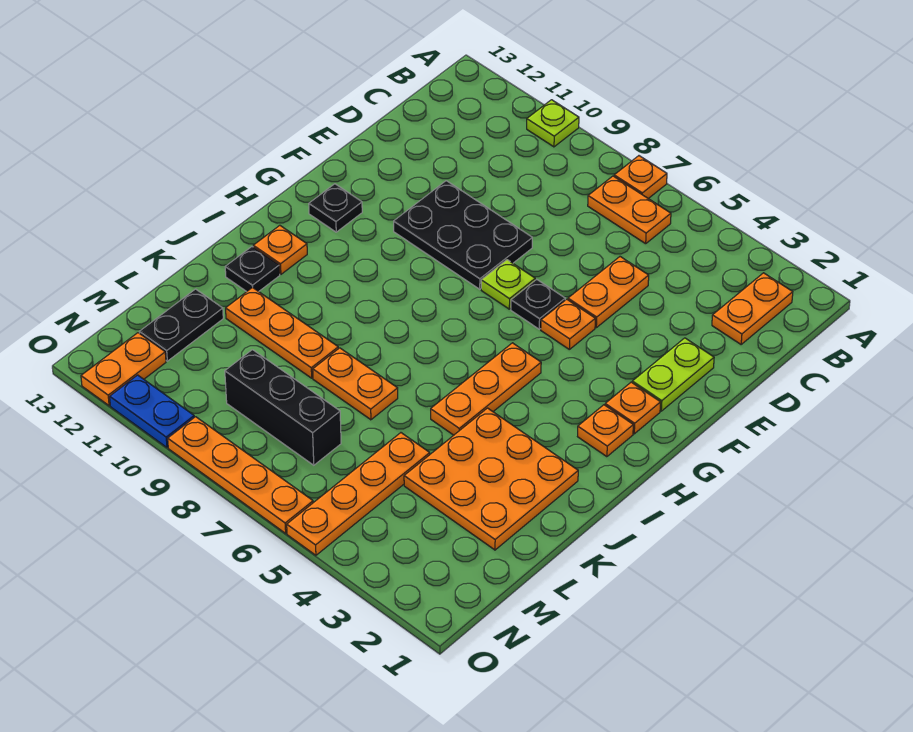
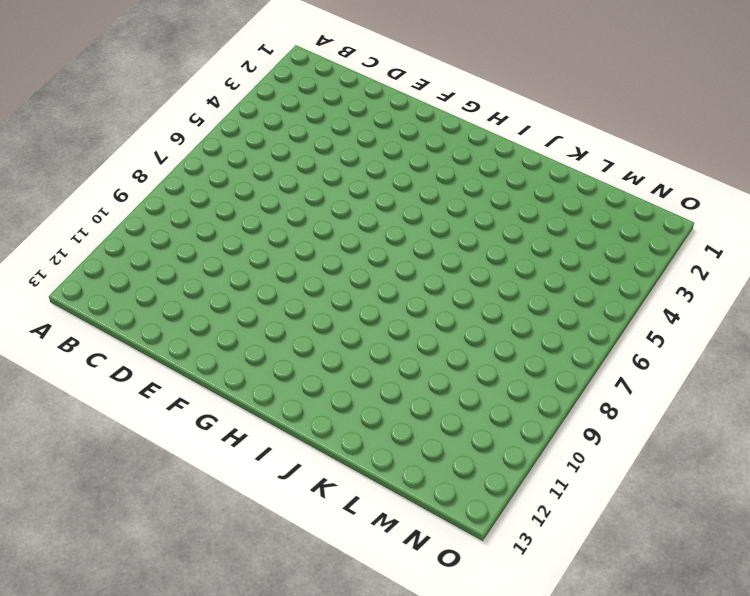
none -> orange 1x1 plate [614,156,667,199]
none -> lime 1x1 plate [527,100,579,147]
none -> orange 1x2 plate [712,273,793,344]

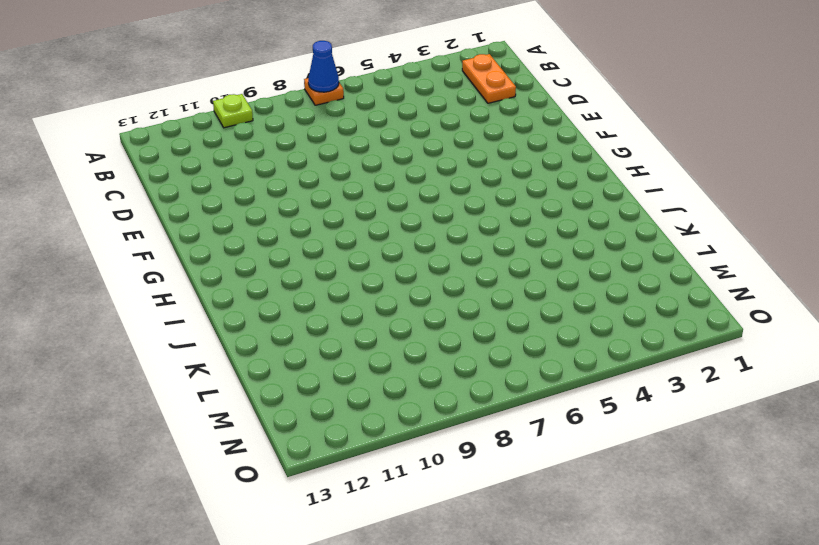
blue 1x1 cone [308,41,339,92] -> none
none -> orange 1x2 plate [588,176,671,244]
none -> orange 1x2 plate [568,257,649,328]
none -> lime 1x2 plate [632,338,714,411]

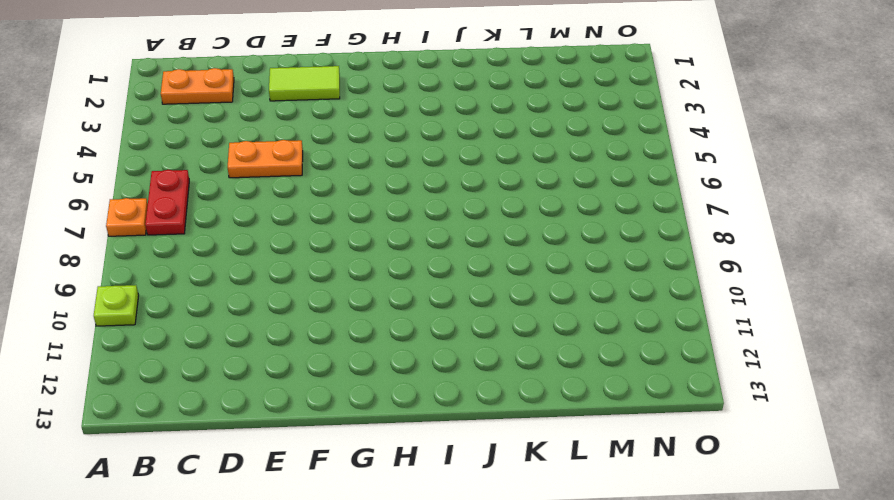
red 1x2 plate [145,170,189,235] -> orange 1x2 plate [588,176,671,244]
lime 1x2 tile [269,66,340,101] -> lime 1x2 plate [632,338,714,411]
none -> black 2x3 plate [394,181,532,289]
none -> orange 1x1 plate [541,299,595,349]
none -> black 1x1 plate [511,279,565,329]

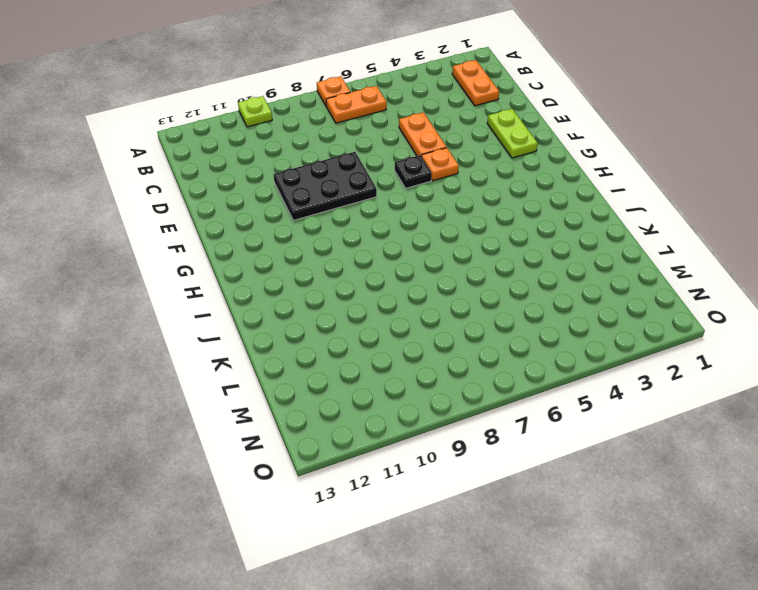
none -> lime 1x1 plate [481,260,535,309]
none -> orange 1x1 plate [605,382,661,434]
none -> black 1x1 plate [309,184,362,232]

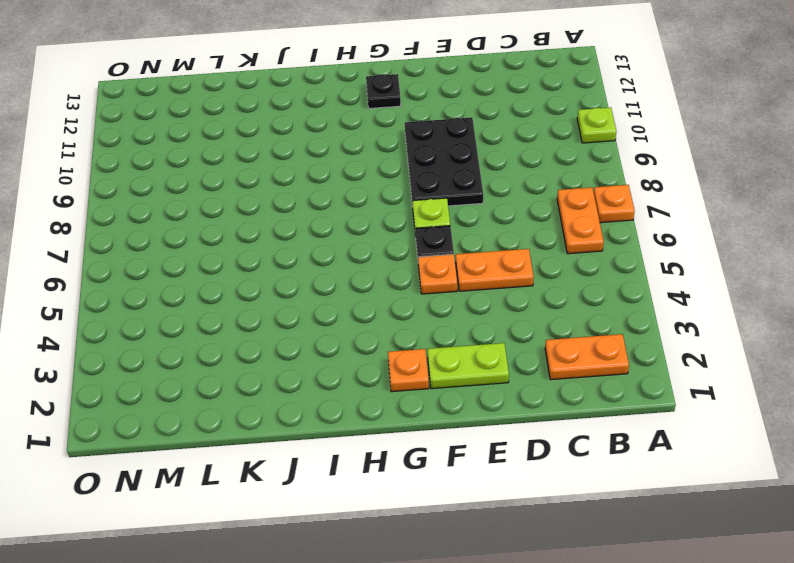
none -> orange 1x1 plate [578,405,633,457]
none -> orange 1x3 plate [431,343,541,435]
none -> orange 1x1 plate [253,225,307,274]

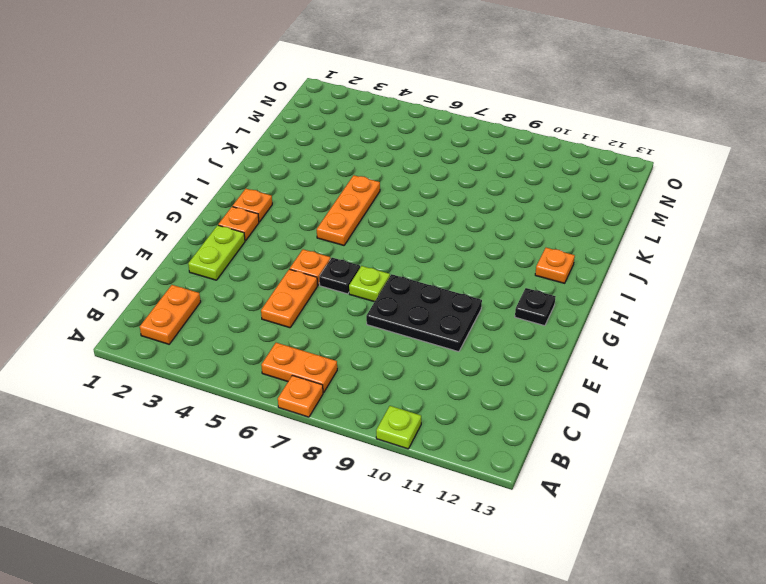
none -> orange 3x3 plate [404,408,578,550]
none -> black 1x1 plate [225,247,280,292]
none -> orange 1x2 plate [313,348,398,420]

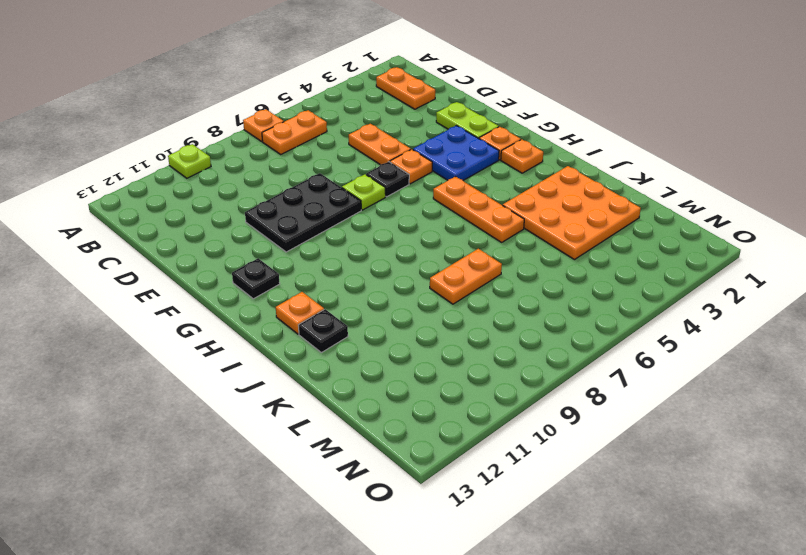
blue 2x2 plate [413,126,499,180] -> none
none -> orange 1x3 plate [226,287,338,378]
none -> orange 1x4 plate [287,433,430,555]
none -> black 1x2 plate [140,289,223,361]

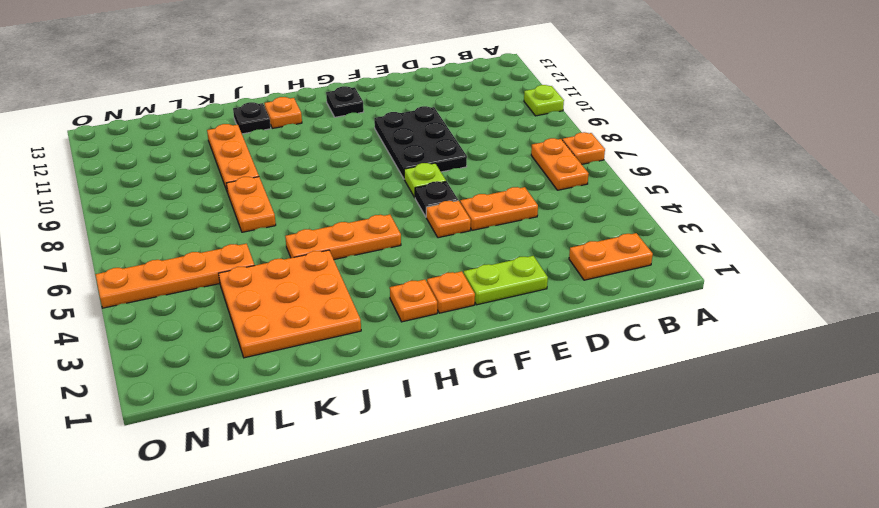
none -> black 1x2 plate [140,289,223,361]
none -> black 1x3 brick [225,350,341,465]
none -> orange 1x2 plate [81,333,166,406]

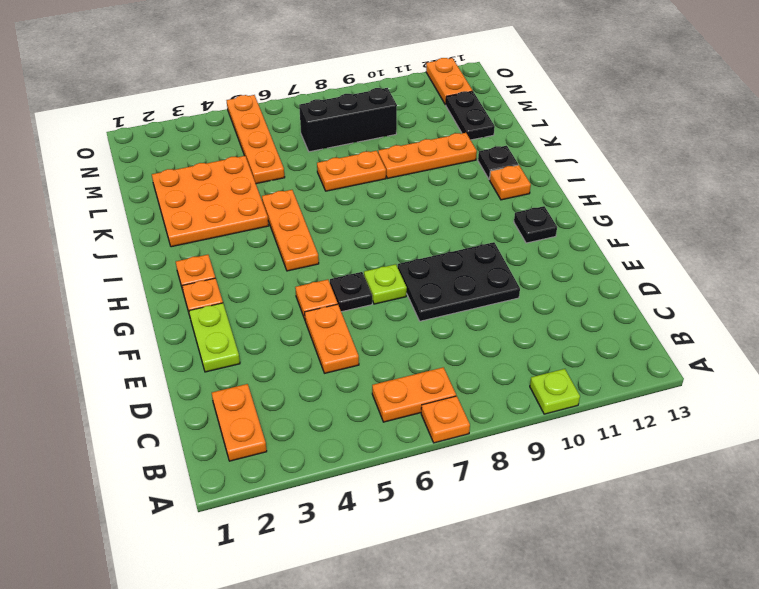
none -> orange 1x4 plate [168,417,313,533]
none -> blue 1x2 plate [110,375,194,447]

